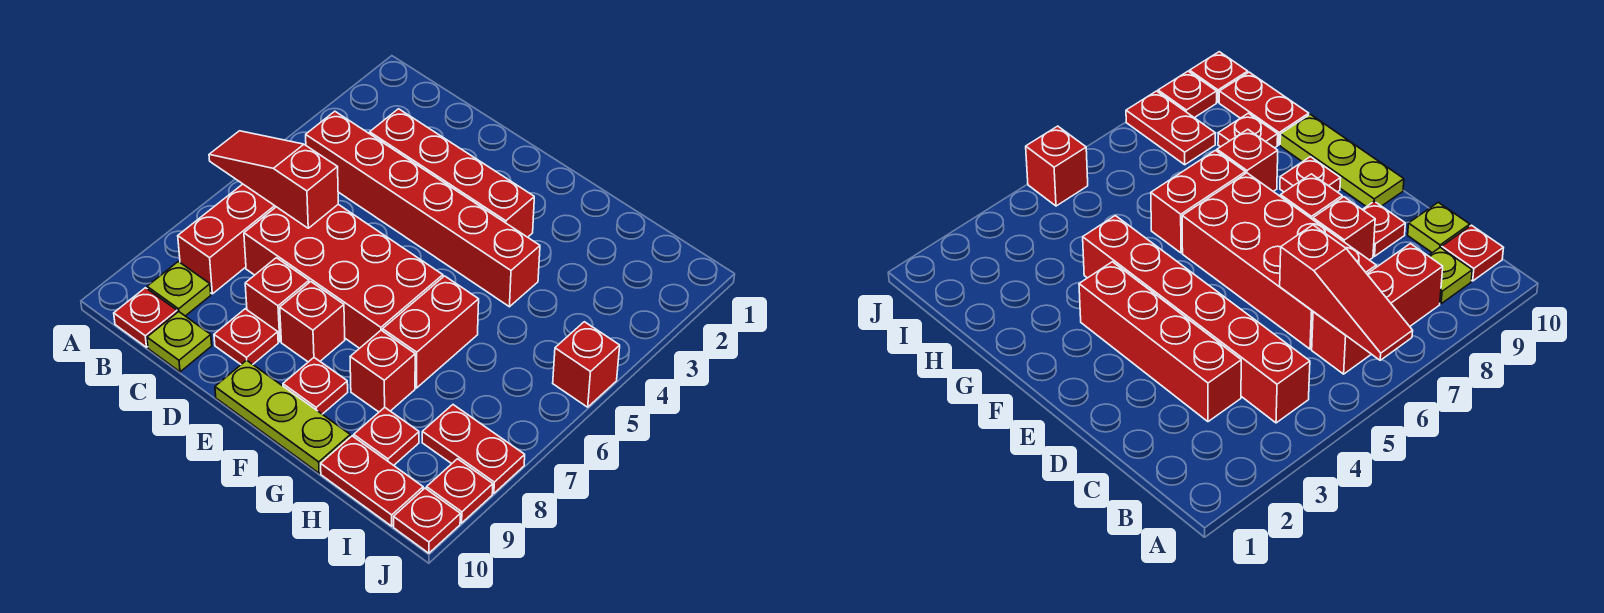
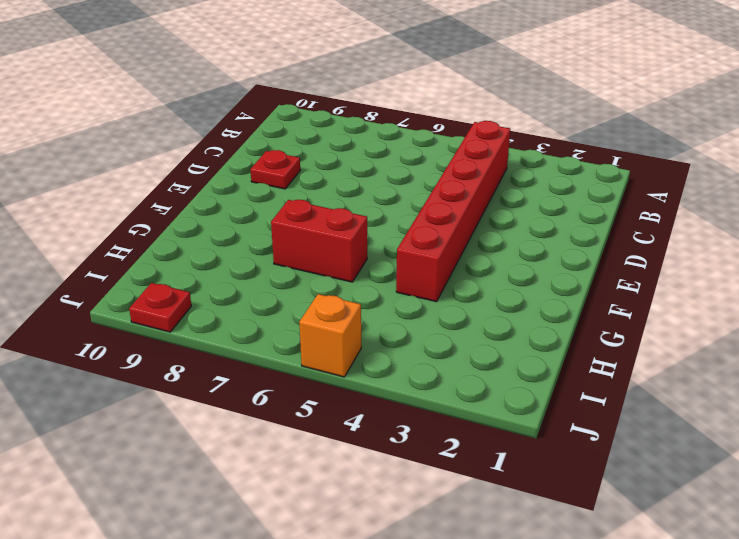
orange 1x1 brick [299,294,361,377] -> red 1x1 brick [553,322,620,407]
none -> red 1x3 brick [178,184,276,294]
none -> lime 1x1 plate [147,261,211,316]
none -> red 1x1 plate [114,288,177,347]

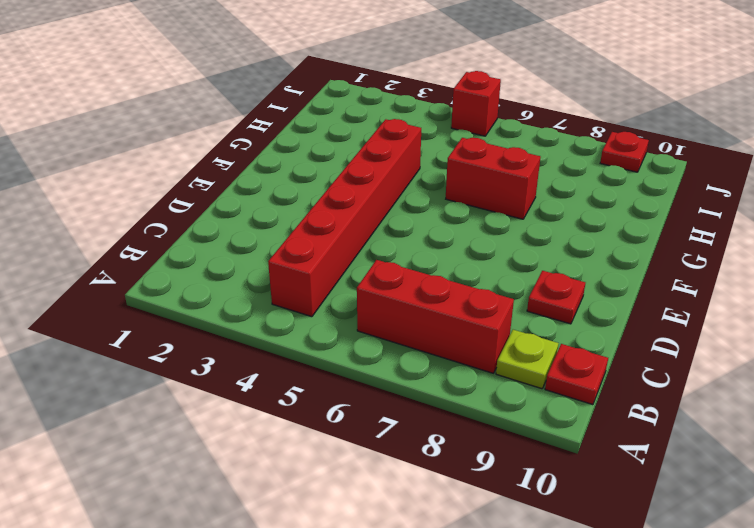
none -> red 1x4 brick [370,109,534,237]
none -> red 2x4 brick [244,204,443,348]
none -> lime 1x1 plate [147,312,212,372]

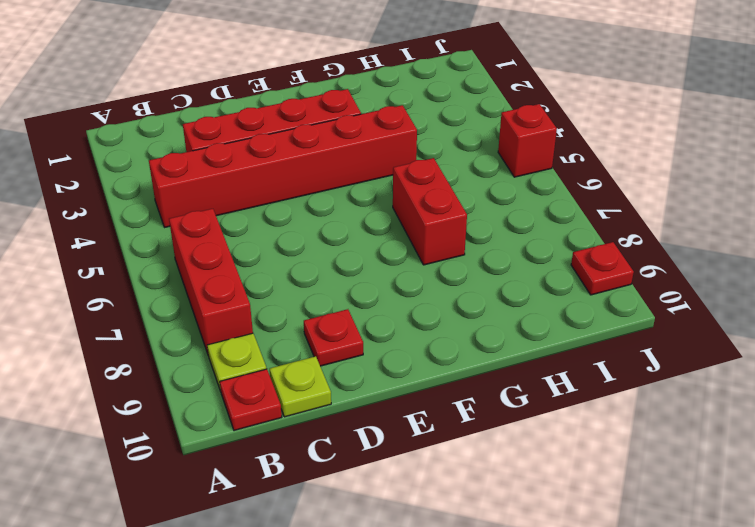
none -> red 2x4 brick [244,204,443,348]
none -> red 1x1 brick [245,258,309,342]
none -> red 1x1 brick [280,282,345,362]

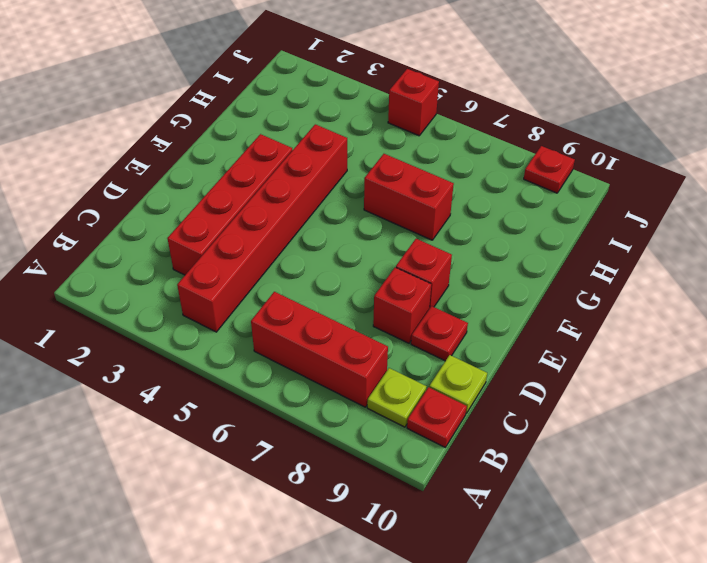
none -> red 2x4 brick [244,204,443,348]
none -> lime 1x3 plate [215,360,350,473]
none -> red 1x1 plate [283,358,348,414]

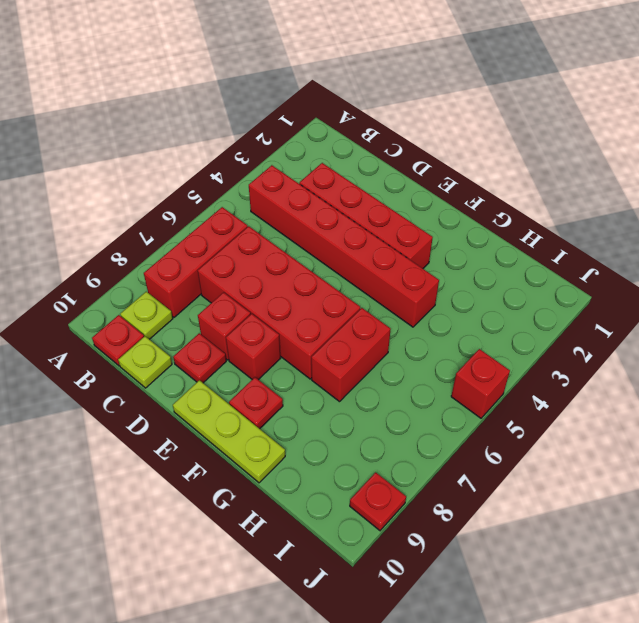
none -> red 1x1 brick [350,330,415,412]
none -> red 1x1 plate [354,407,419,465]
none -> red 1x2 plate [321,436,423,526]

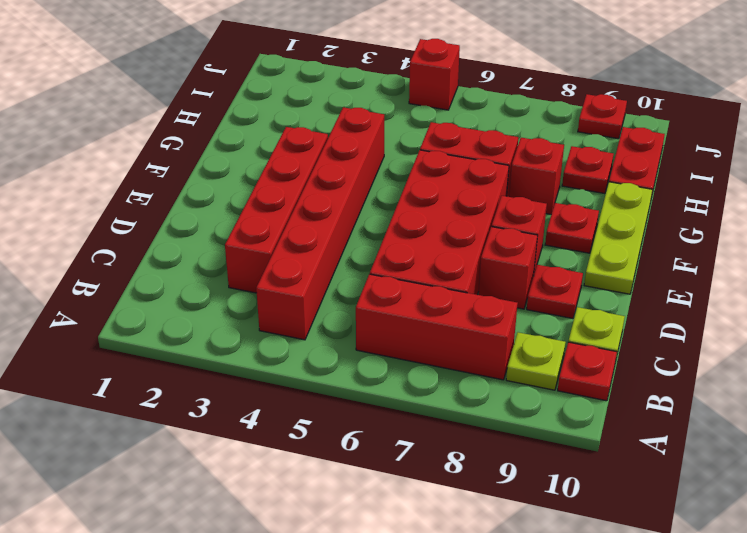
none -> red 1x2 plate [422,405,525,493]
none -> red 1x1 plate [394,488,460,553]
none -> red 1x3 slope [209,131,338,228]

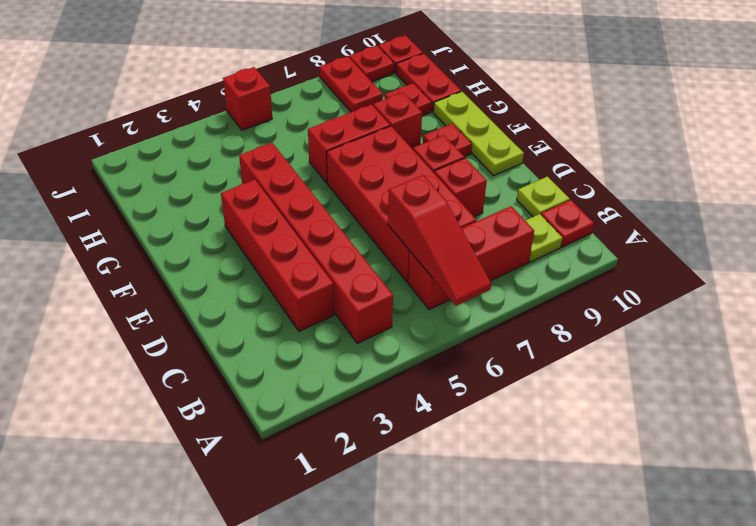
none -> red 1x1 plate [214,309,278,364]

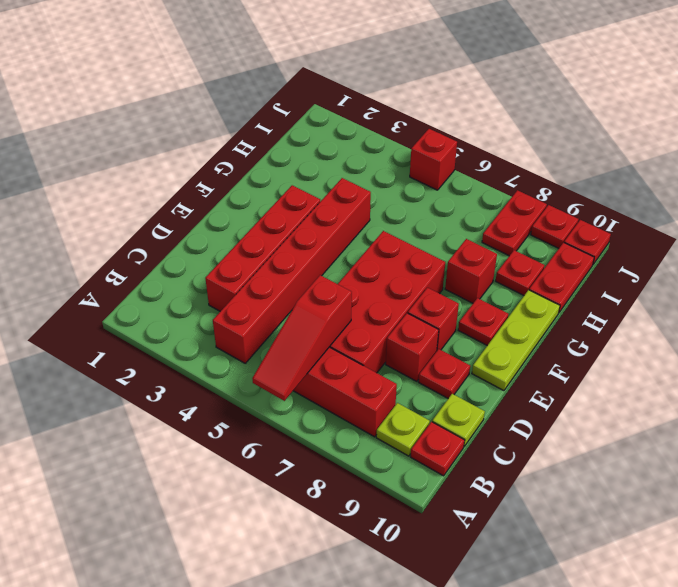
none -> red 1x2 brick [383,276,479,388]

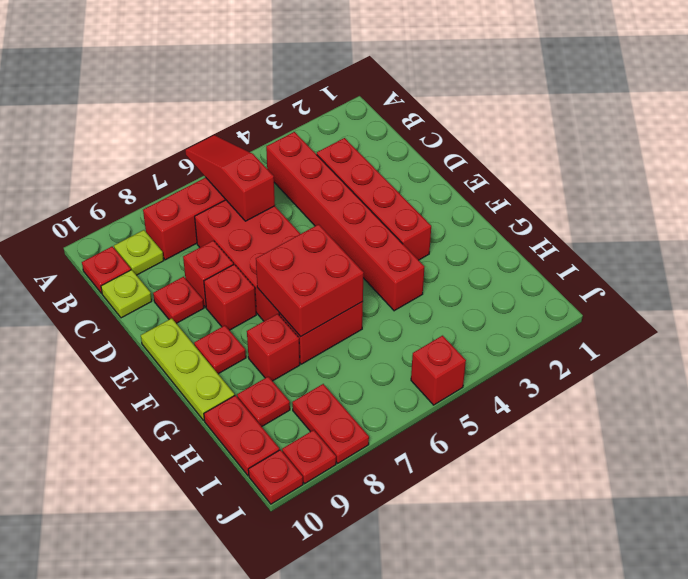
red 2x2 brick [256,224,364,337] -> none

